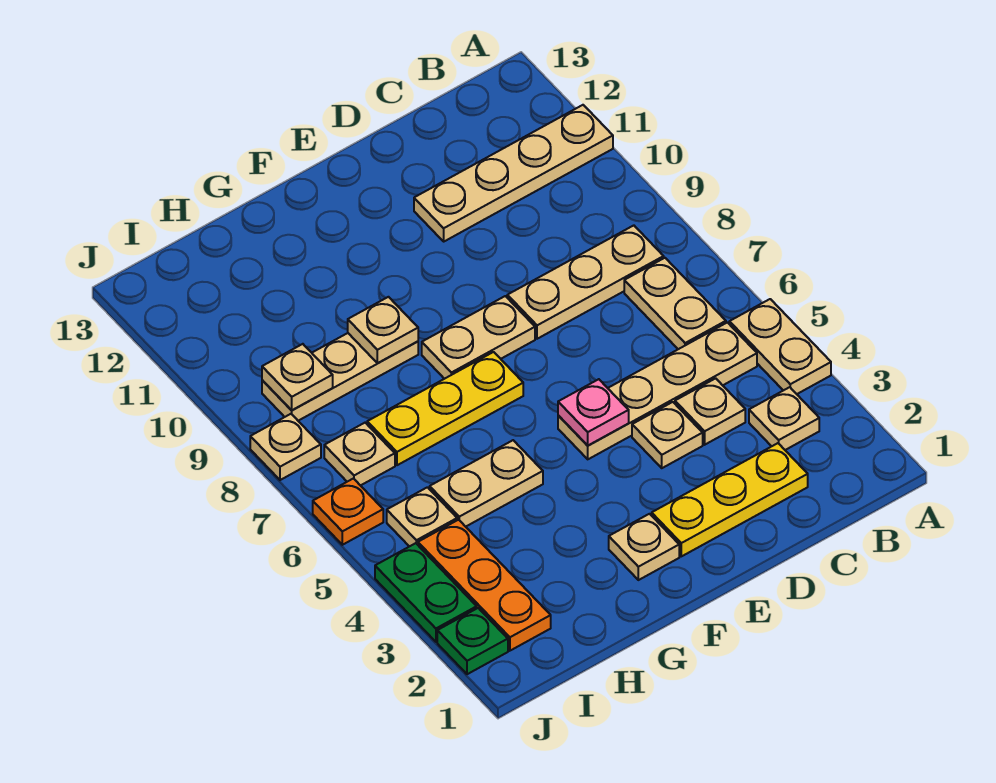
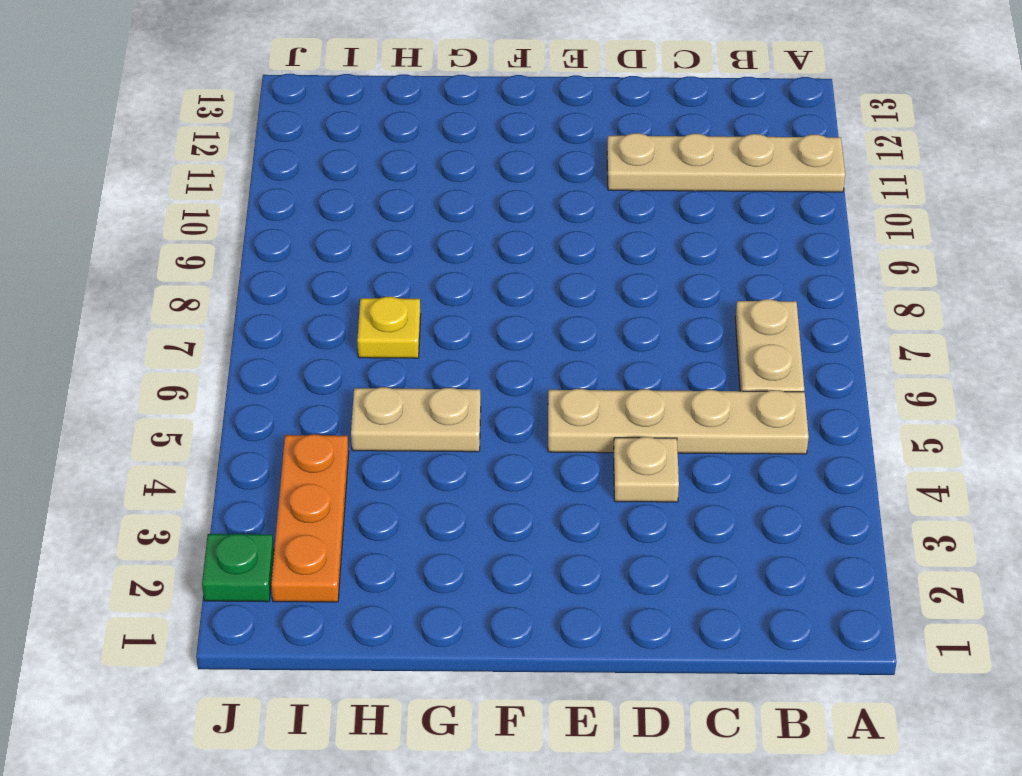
yellow 1x1 plate [357,297,421,358] -> yellow 1x3 plate [367,352,523,465]
none -> tan 1x2 plate [729,299,831,394]
none -> tan 1x1 plate [749,387,819,450]
none -> tan 1x3 plate [507,225,664,339]

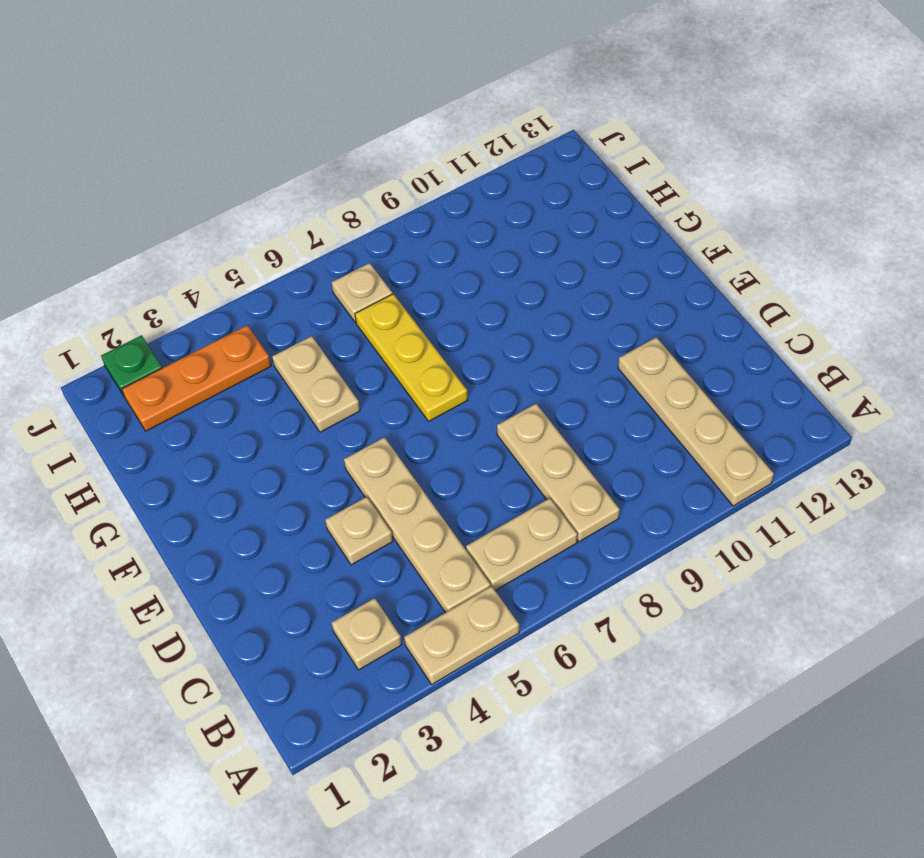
none -> yellow 1x3 plate [652,443,808,556]
none -> tan 1x1 plate [675,378,745,445]
none -> tan 1x2 plate [422,296,535,379]

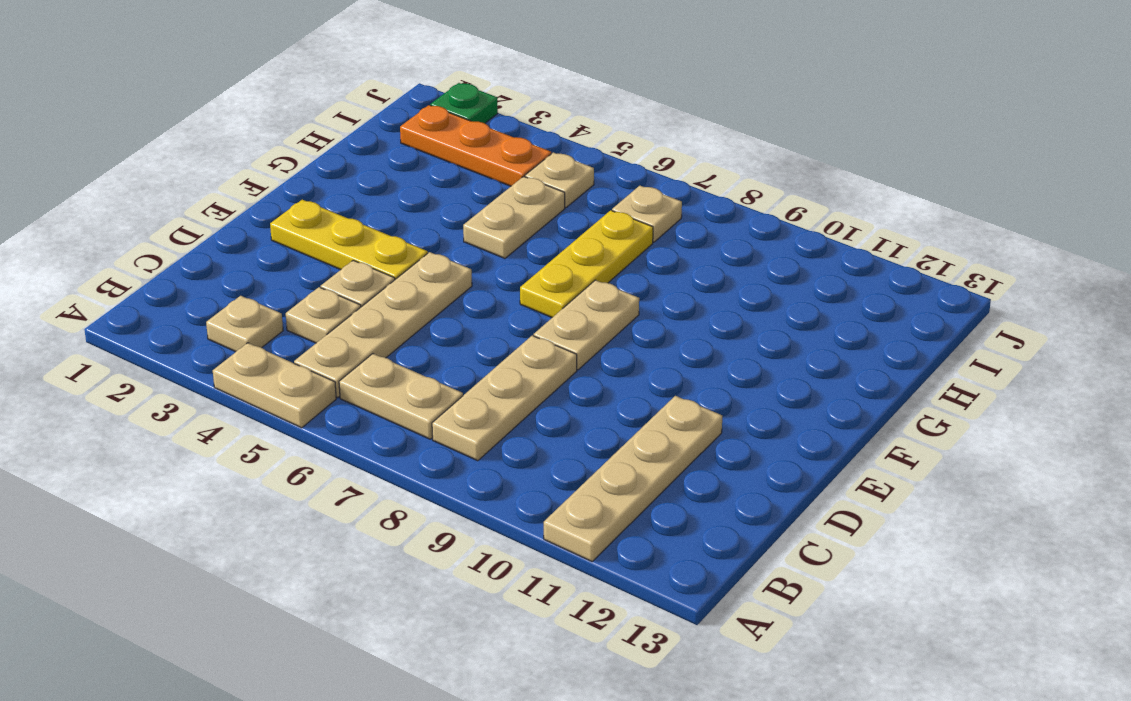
yellow 1x3 plate [270,200,428,279] -> yellow 1x3 plate turned to [652,443,808,556]
none -> tan 1x1 plate [609,514,679,580]
none -> tan 1x3 plate [262,333,418,421]
none -> green 1x2 plate [375,543,477,642]

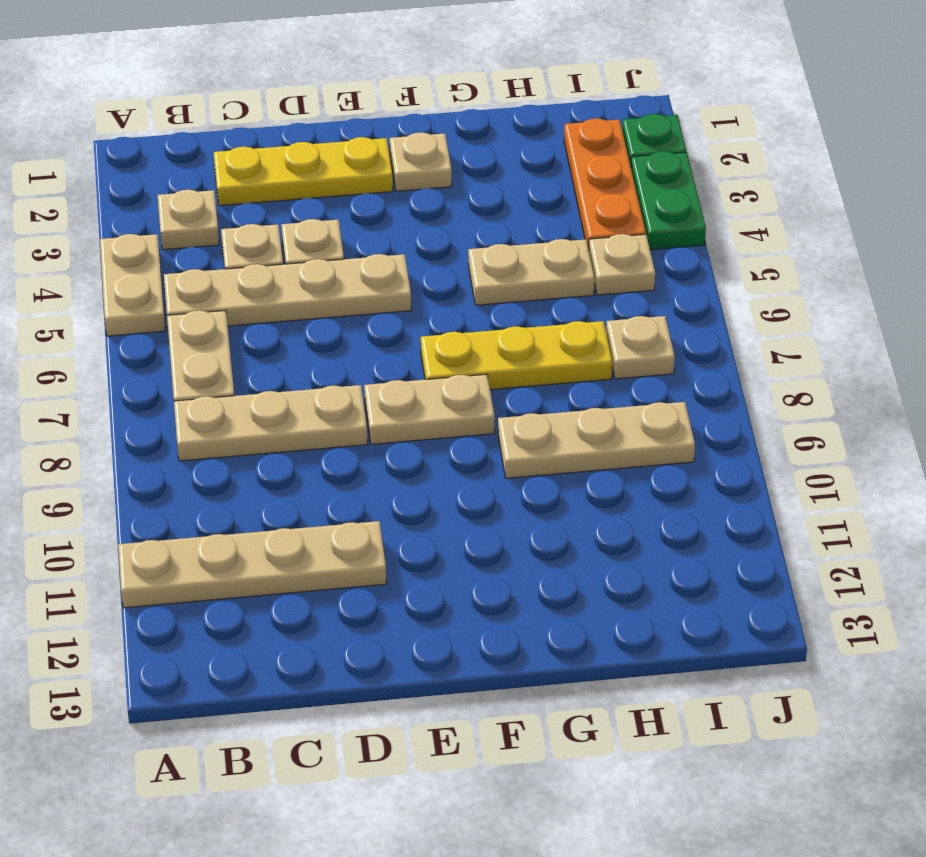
none -> orange 1x1 plate [313,479,383,545]
none -> tan 1x1 plate [250,414,321,480]
none -> pink 1x1 plate [558,379,629,446]

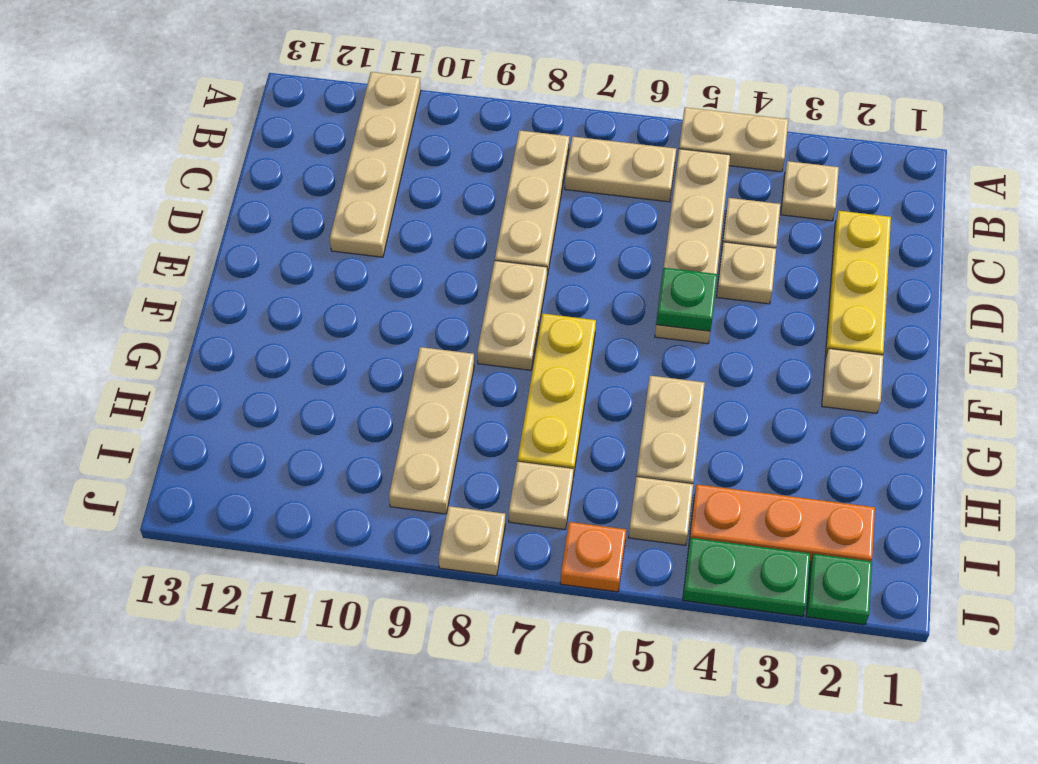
green 1x1 plate [656,268,717,331] -> pink 1x1 plate [558,379,629,446]
none -> tan 1x1 plate [348,297,418,363]
none -> tan 1x1 plate [262,344,333,410]

